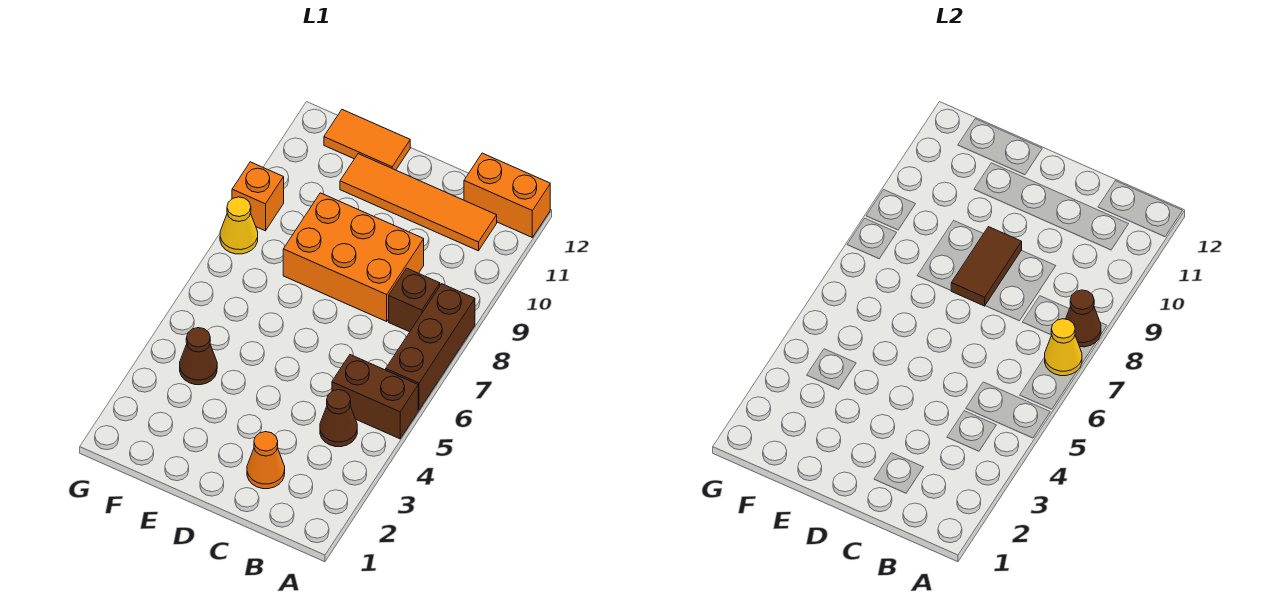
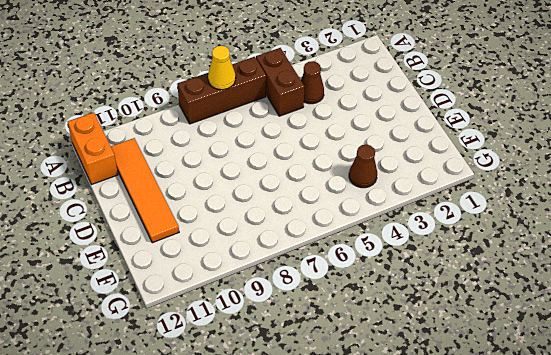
none -> brown 1x1 brick [389,268,440,332]
none -> orange 1x1 cone [247,432,285,489]
none -> orange 2x3 brick [283,193,424,321]

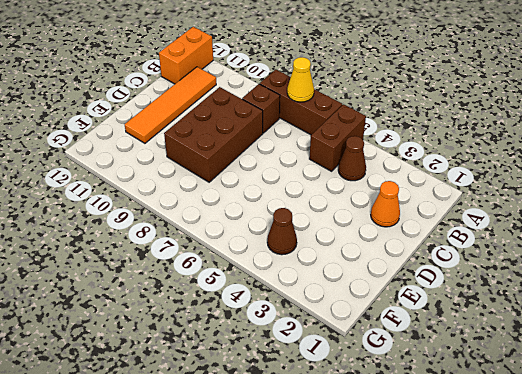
brown 2x3 brick [164,87,263,182] -> orange 2x3 brick [283,193,424,321]
none -> orange 1x2 tile [324,110,410,170]
none -> yellow 1x1 cone [220,197,258,254]
none -> orange 1x1 brick [232,162,284,231]

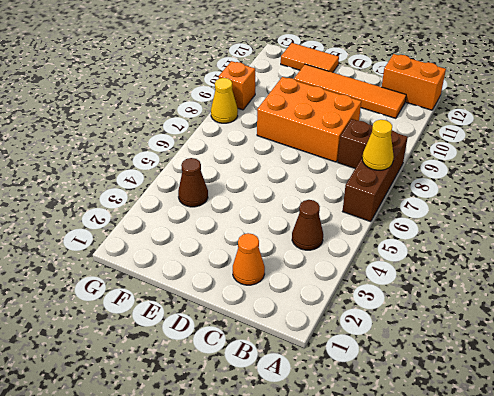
none -> brown 1x2 brick [332,355,418,439]
none -> brown 1x1 cone [1066,290,1101,347]
none -> brown 1x2 tile [951,227,1022,306]

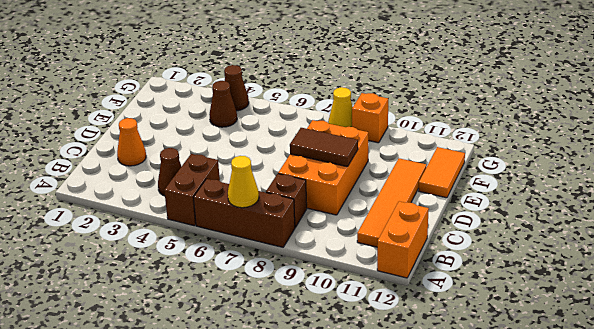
brown 1x1 cone [224,65,249,111] -> brown 1x1 cone moved to [1066,290,1101,347]

